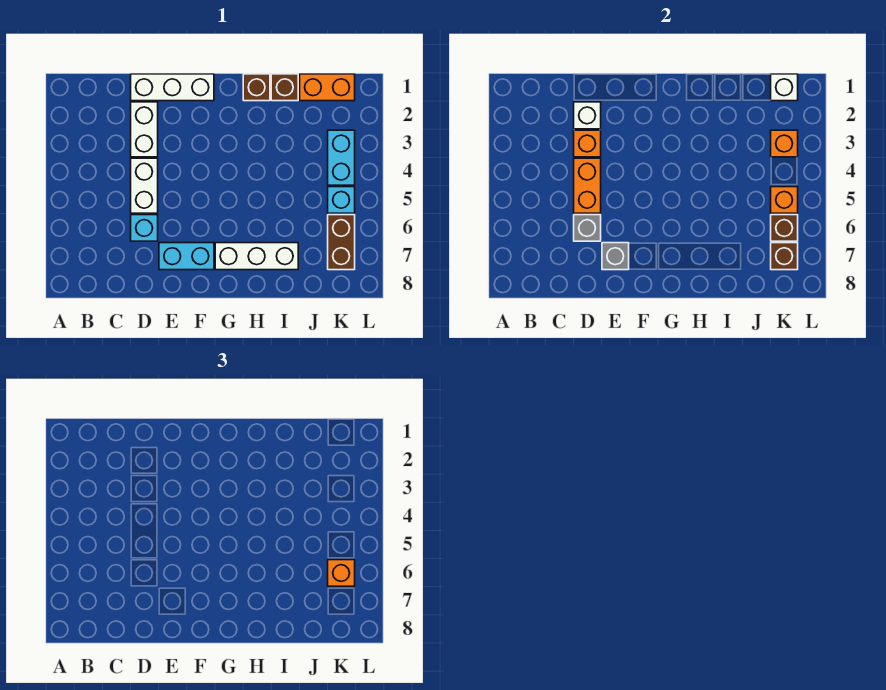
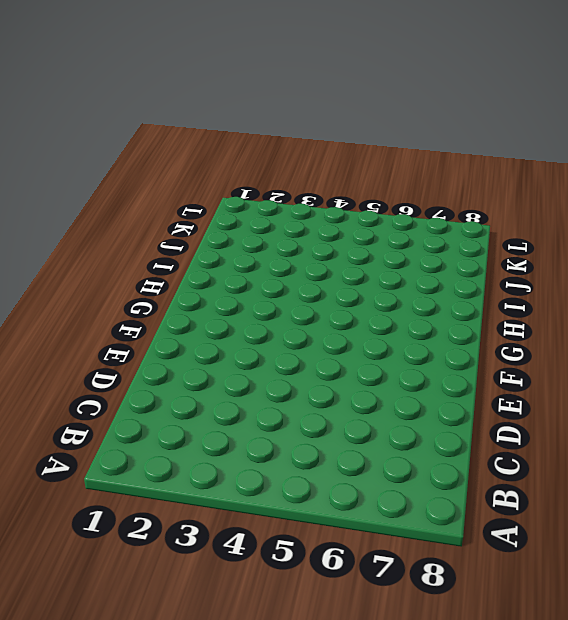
none -> white 1x3 brick [131,74,214,101]
none -> white 1x2 brick [131,102,158,157]
none -> white 1x2 brick [131,158,158,213]

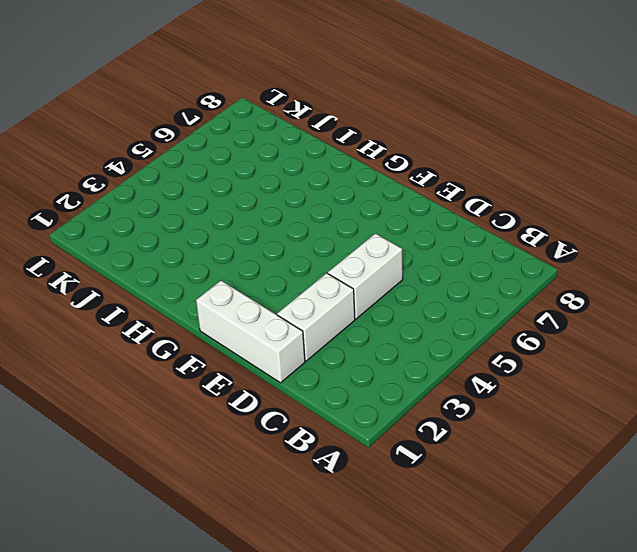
none -> cyan 1x1 brick [131,215,158,241]
none -> cyan 1x2 brick [159,243,214,270]
none -> white 1x3 brick [215,243,298,270]

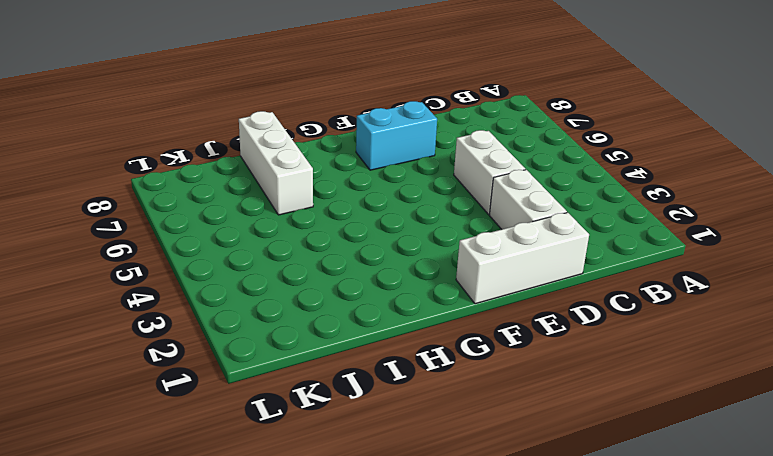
white 1x3 brick [239,111,313,215] -> white 1x3 brick turned to [215,243,298,270]
none -> cyan 1x1 brick [131,215,158,241]
none -> brown 1x1 brick [243,74,270,101]
none -> brown 1x1 brick [271,74,298,101]

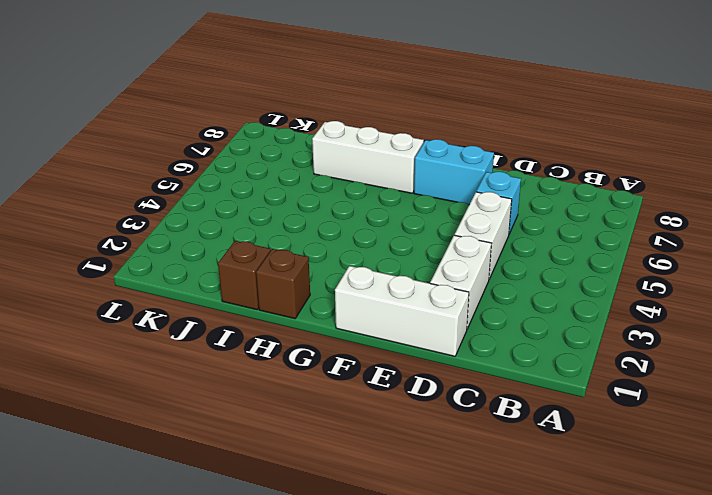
none -> orange 1x2 brick [300,74,355,101]
none -> cyan 1x2 brick [328,130,355,185]
none -> cyan 1x1 brick [328,187,355,213]

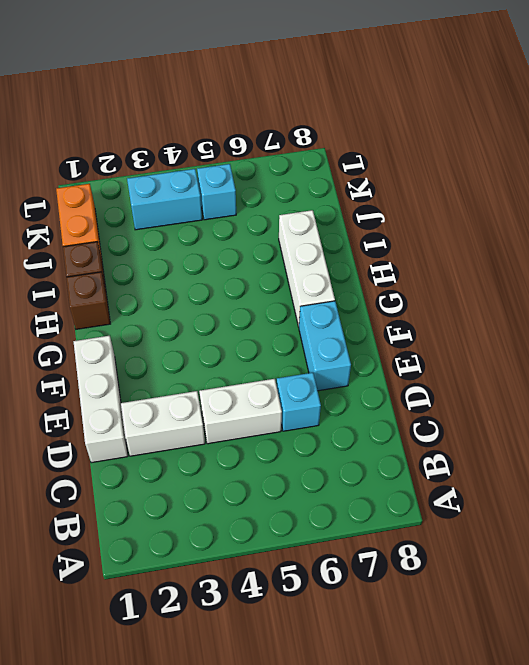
none -> brown 1x2 brick [328,215,355,270]
none -> white 1x1 brick [574,102,601,129]
none -> orange 1x1 brick [574,130,601,157]

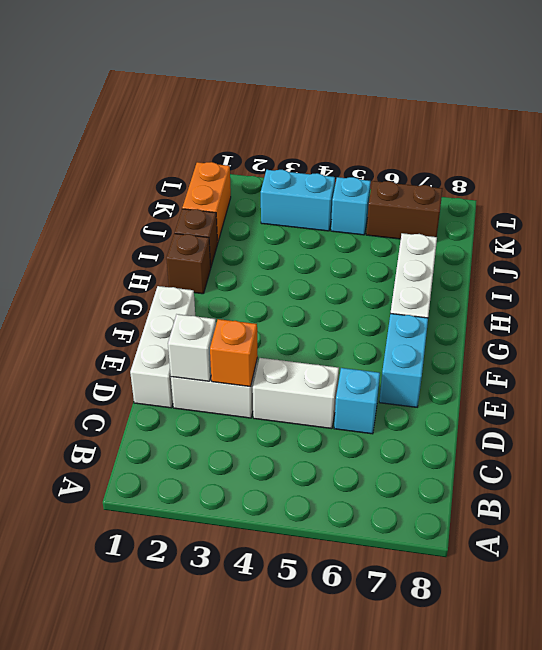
none -> orange 1x2 brick [574,158,601,213]
none -> grey 1x1 brick [574,215,601,241]
none -> grey 1x1 brick [602,243,629,270]

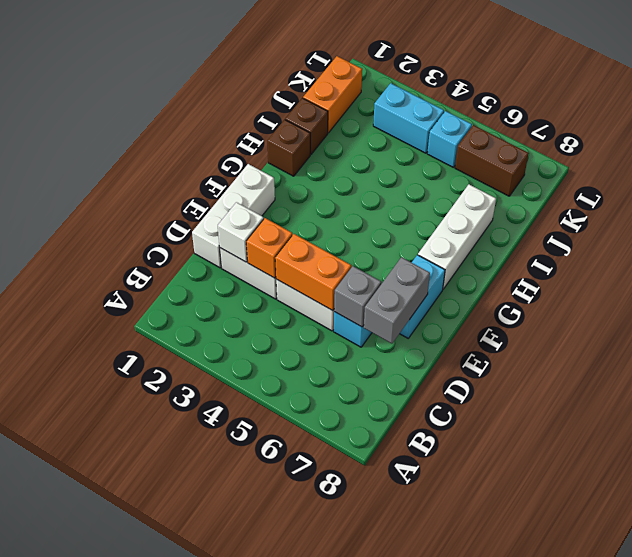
grey 1x2 brick [364,257,430,343] -> grey 1x1 brick [602,243,629,270]
none -> white 1x1 brick [771,74,798,101]
none -> orange 1x1 brick [771,130,798,157]
none -> orange 1x1 brick [771,187,798,213]

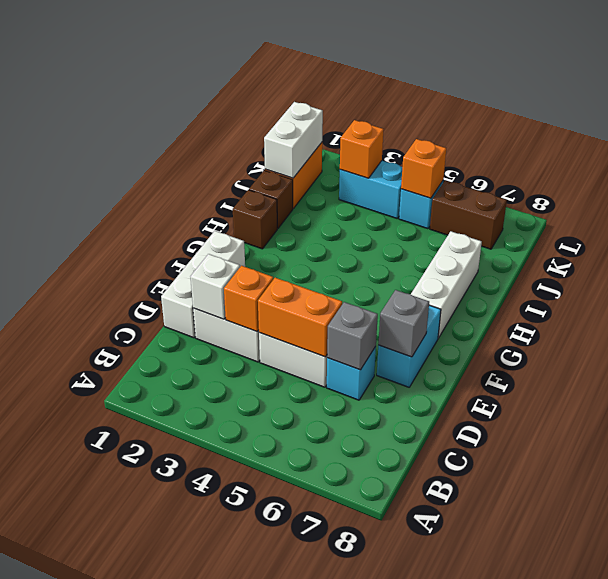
white 1x2 brick [264,102,323,178] -> white 1x1 brick [771,74,798,101]
none -> brown 1x1 brick [771,215,798,241]
none -> brown 1x1 brick [771,243,798,270]
none -> orange 1x1 brick [328,560,355,586]

